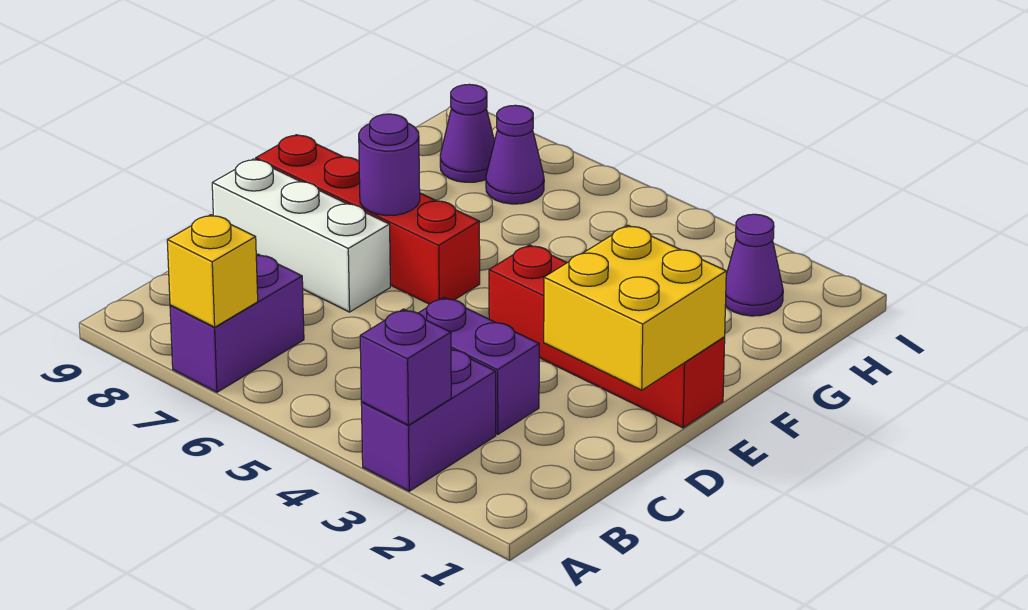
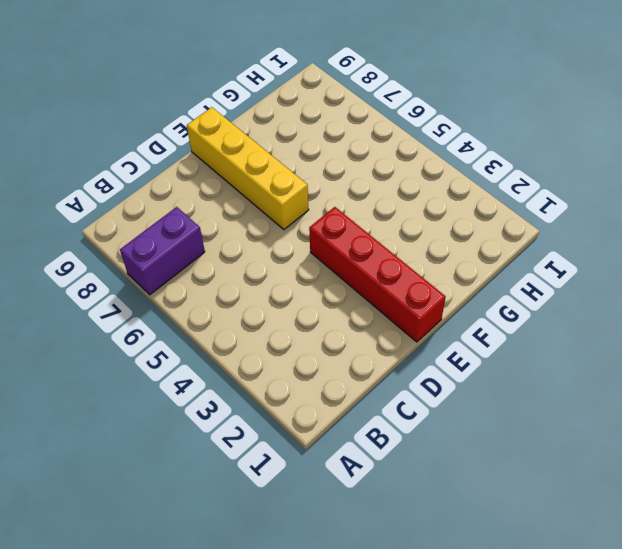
yellow 1x4 brick [187,107,309,229] -> red 1x4 brick [256,135,480,304]
none -> purple 1x2 brick [361,349,496,491]
none -> purple 1x2 brick [419,297,539,434]
none -> white 1x3 brick [212,159,390,312]

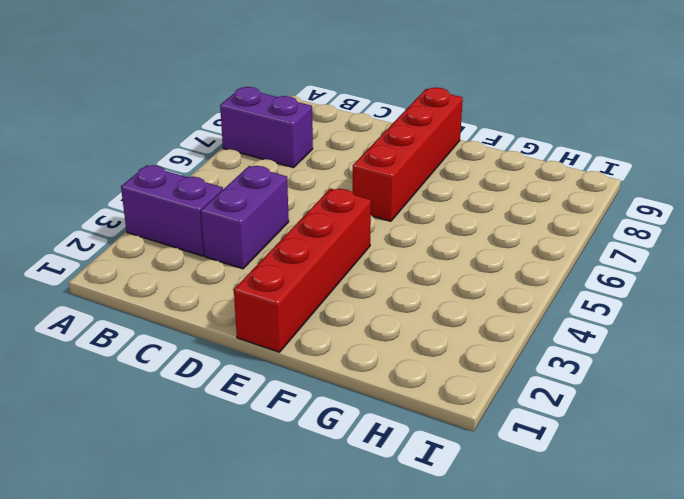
none -> white 1x3 brick [212,159,390,312]
none -> purple 1x1 cone [725,214,783,316]
none -> purple 1x1 cone [486,105,544,204]

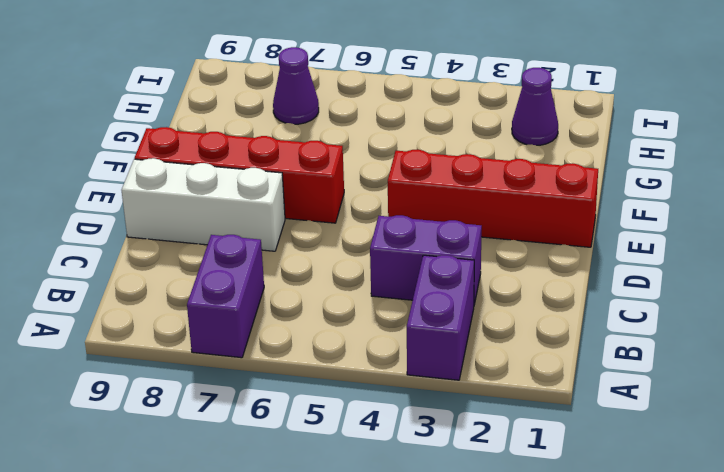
none -> purple 1x1 cone [440,84,494,182]
none -> purple 1x1 brick [360,309,451,425]
none -> yellow 1x1 brick [167,215,258,327]

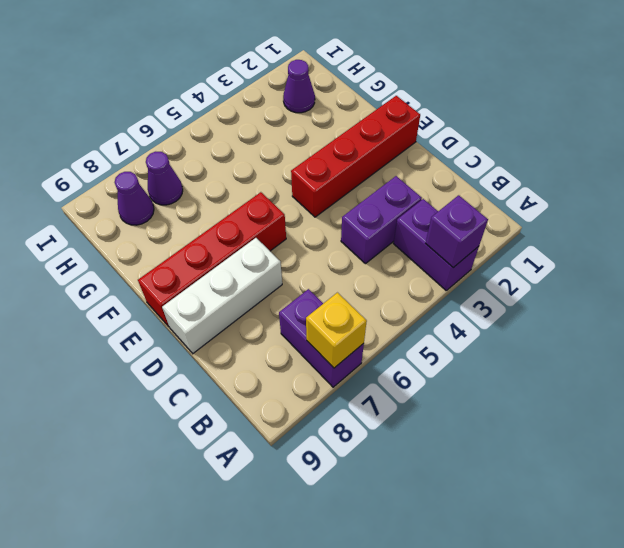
none -> yellow 2x2 brick [544,225,726,390]
none -> purple 1x1 round brick [359,114,420,216]

